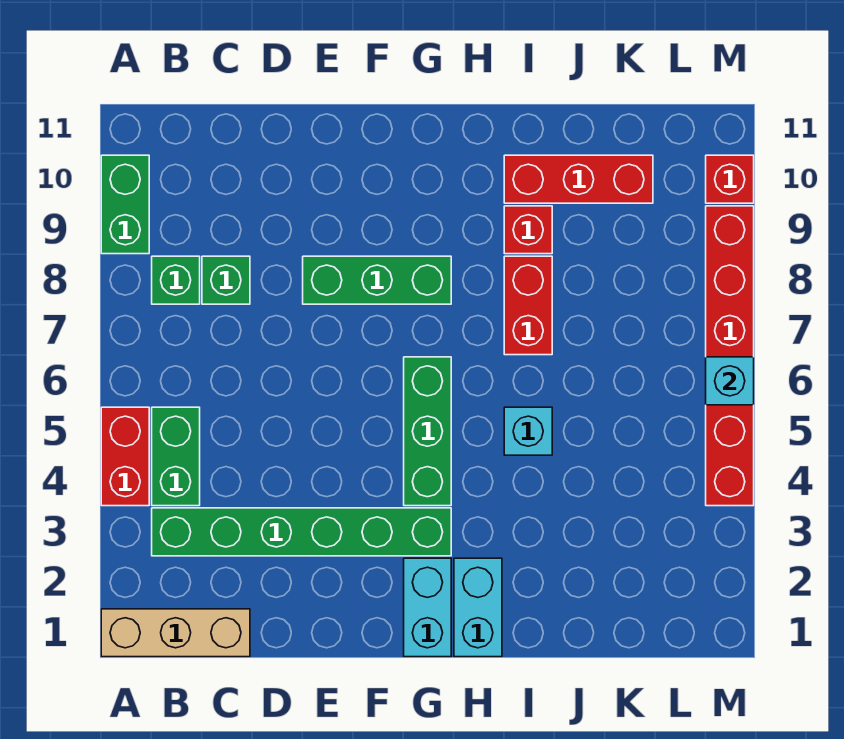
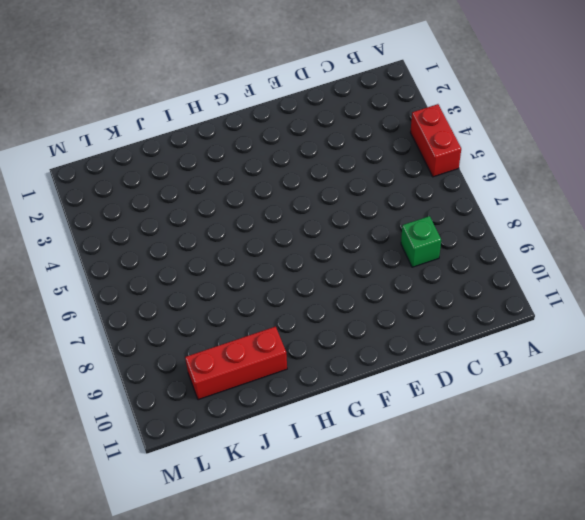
none -> tan 1x3 brick [101,609,250,657]
none -> green 1x2 brick [101,155,149,254]
none -> green 1x6 brick [152,508,451,556]

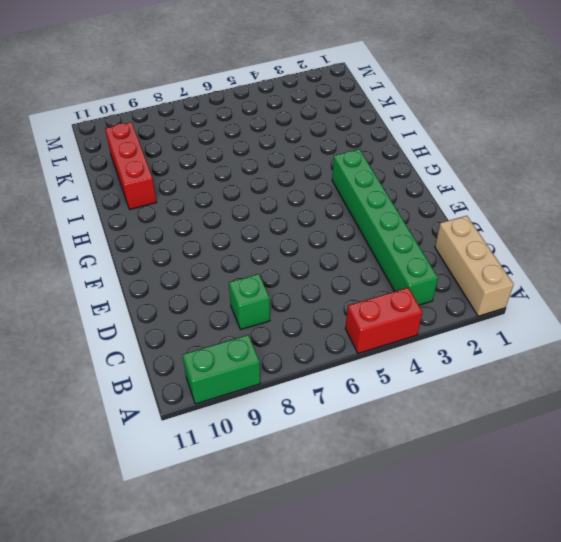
none -> green 1x2 brick [152,407,200,506]
none -> green 1x1 brick [152,256,200,304]
none -> green 1x3 brick [303,256,451,304]

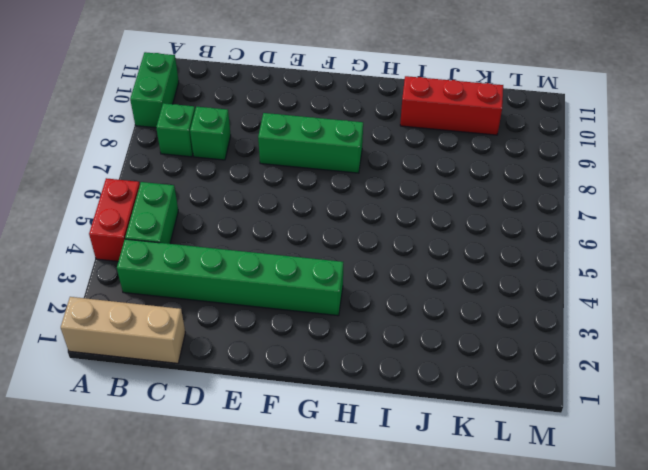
none -> cyan 1x2 brick [404,558,451,657]
none -> green 1x3 brick [404,357,451,506]
none -> cyan 1x2 brick [454,558,502,657]

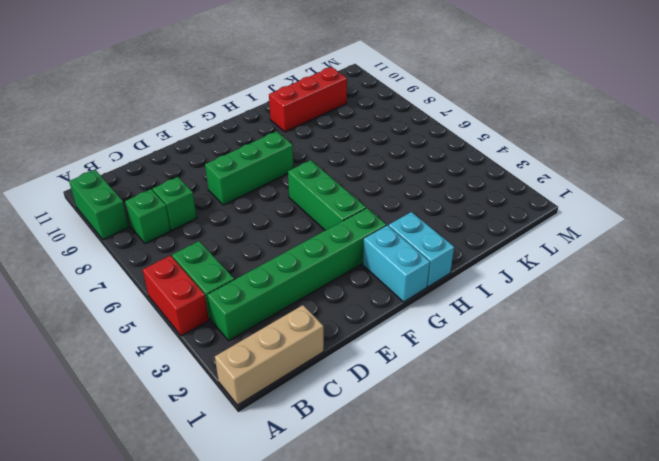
none -> cyan 1x1 brick [504,407,552,455]
none -> red 1x2 brick [504,256,552,355]
none -> red 1x1 brick [504,206,552,254]

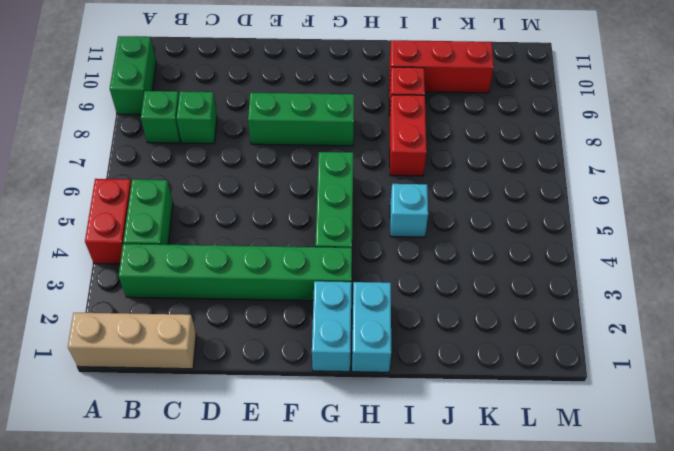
none -> red 1x6 brick [706,206,754,506]
none -> red 1x1 brick [706,155,754,203]
none -> cyan 1x1 brick [706,357,754,405]

